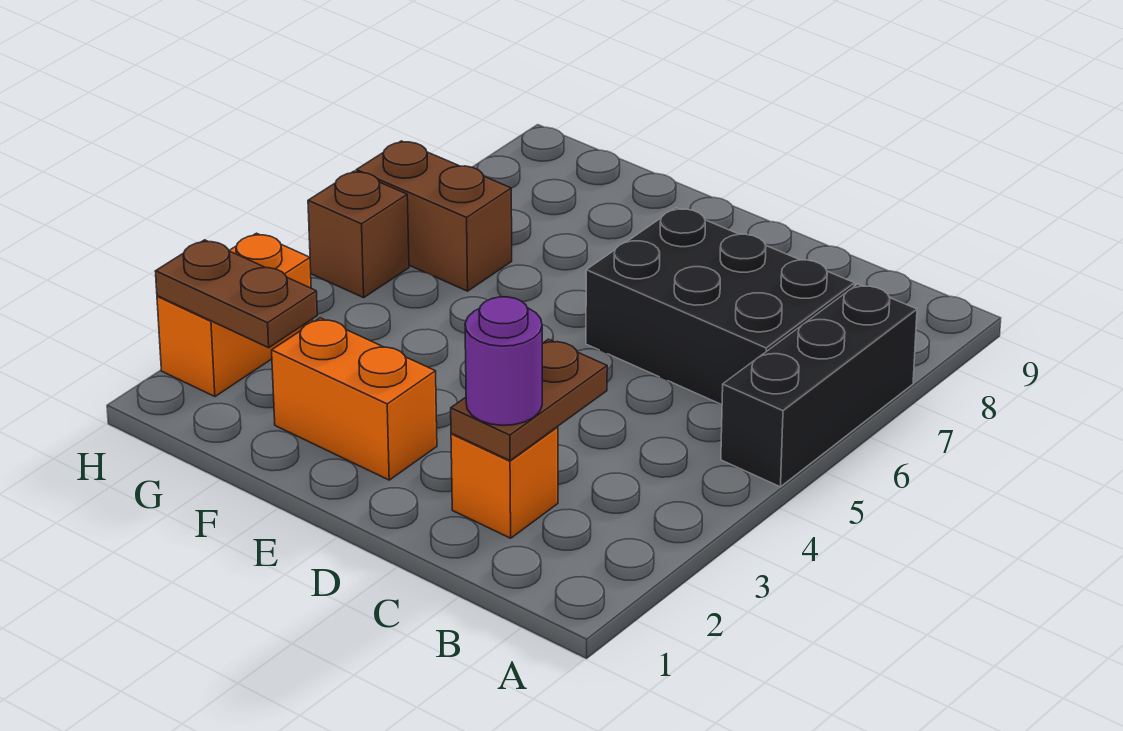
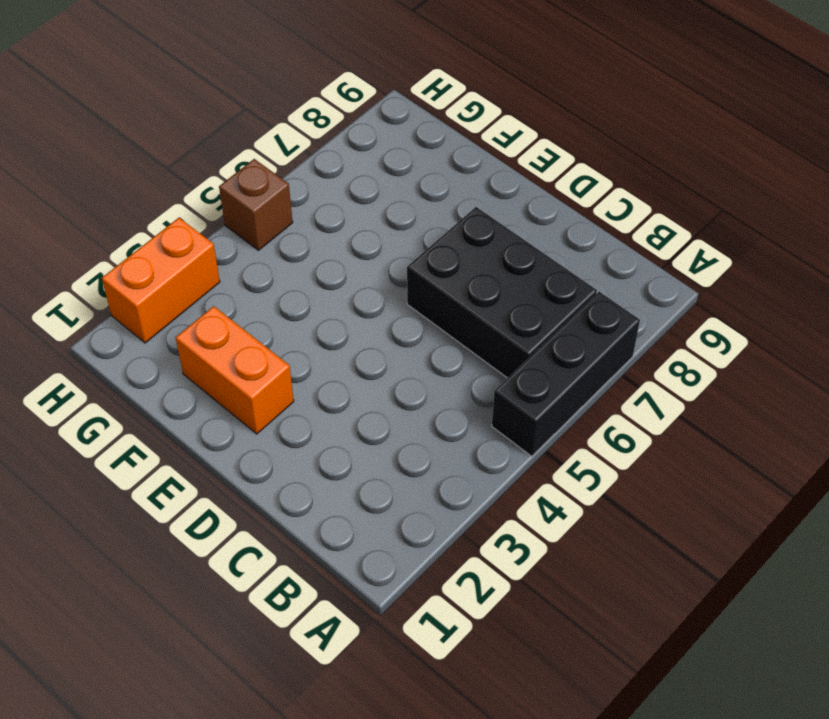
none -> orange 1x1 brick [451,427,558,538]
none -> brown 1x2 brick [356,141,512,291]

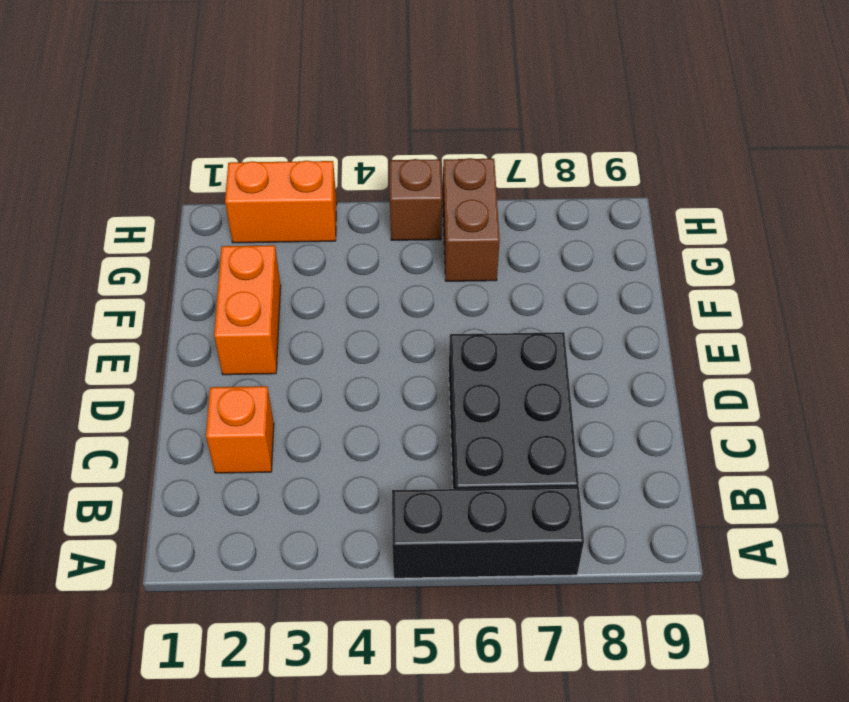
none -> brown 1x2 plate [451,339,607,461]
none -> brown 1x2 plate [156,240,317,348]

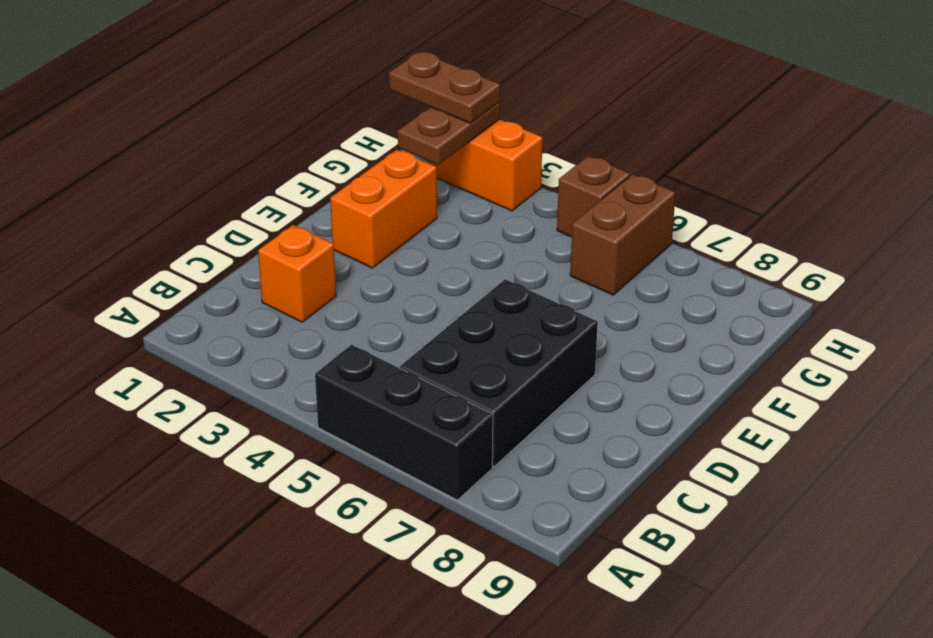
brown 1x2 plate [389,52,500,123] -> brown 1x2 plate moved to [451,339,607,461]
none -> purple 1x1 round brick [465,297,542,425]

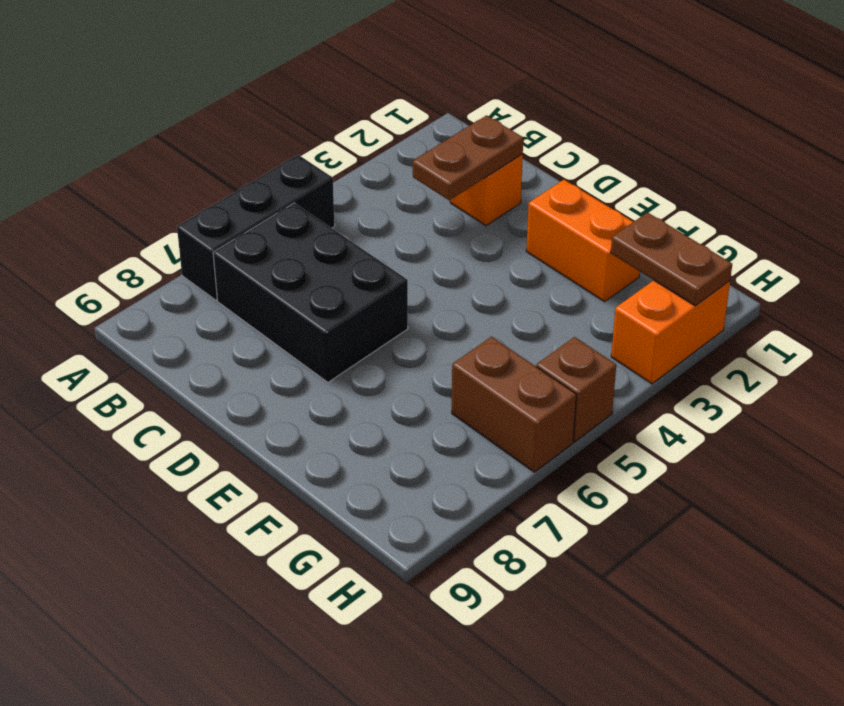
none -> purple 1x1 round brick [465,297,542,425]

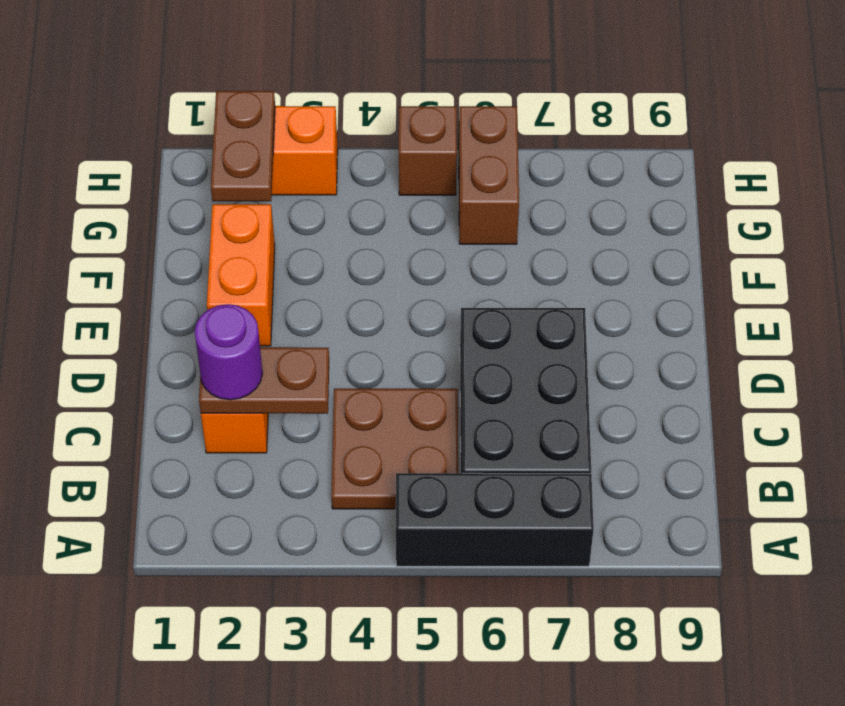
brown 2x2 plate [331,389,458,509] -> none

